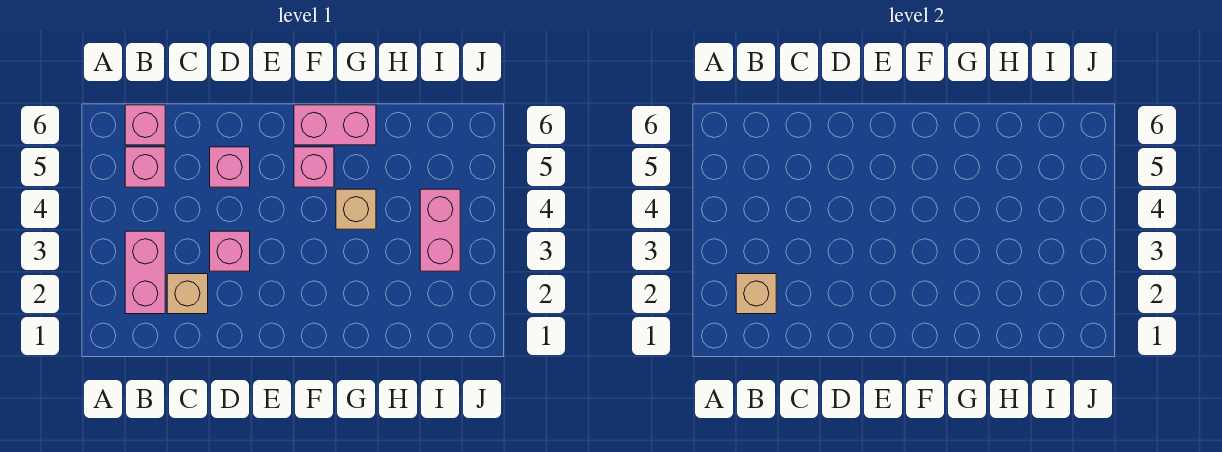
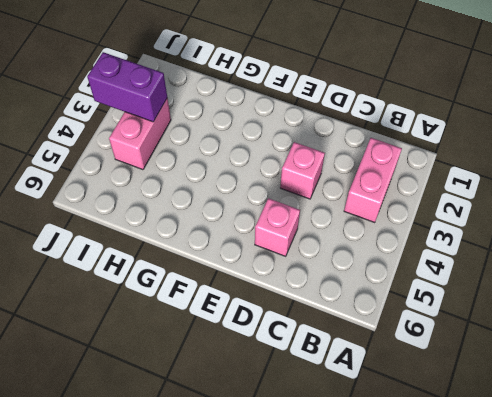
purple 1x2 brick [87,52,167,122] -> none
none -> pink 1x1 brick [125,147,165,187]
none -> pink 1x1 brick [125,105,165,145]

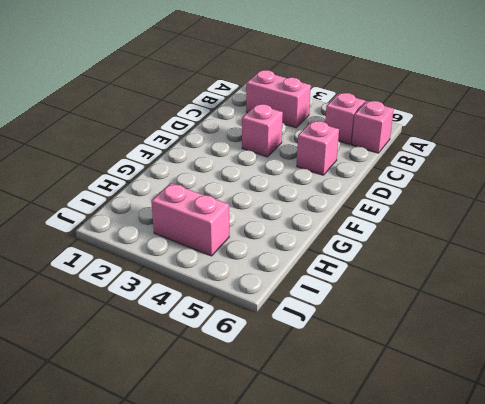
none -> tan 1x1 brick [167,274,208,314]
none -> pink 1x1 brick [294,147,334,187]

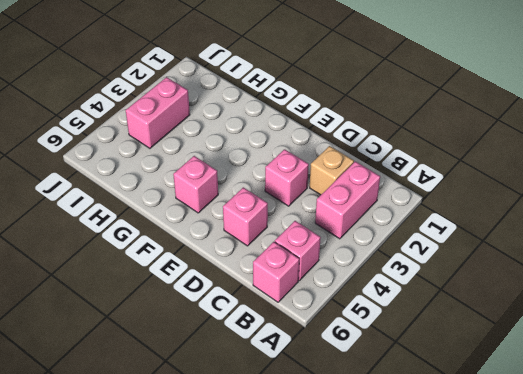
none -> pink 1x2 brick [294,105,376,145]
none -> tan 1x1 brick [336,189,376,229]

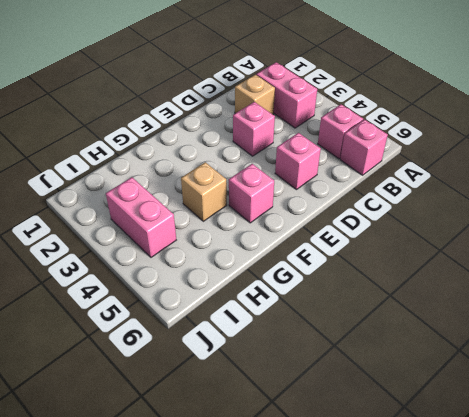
none -> pink 1x2 brick [294,105,376,145]
none -> tan 1x1 brick [736,274,776,314]

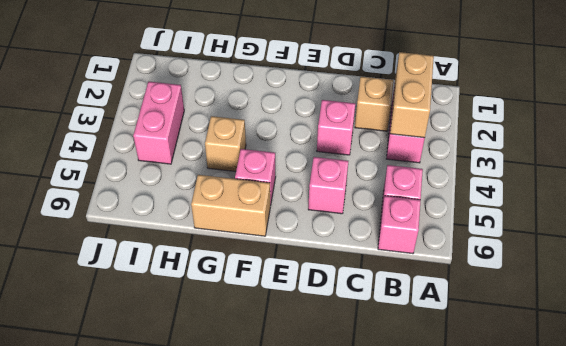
tan 1x2 brick [390,52,434,138] -> tan 1x1 brick [736,274,776,314]
tan 1x2 brick [191,175,270,236] -> pink 1x2 brick [294,105,376,145]

